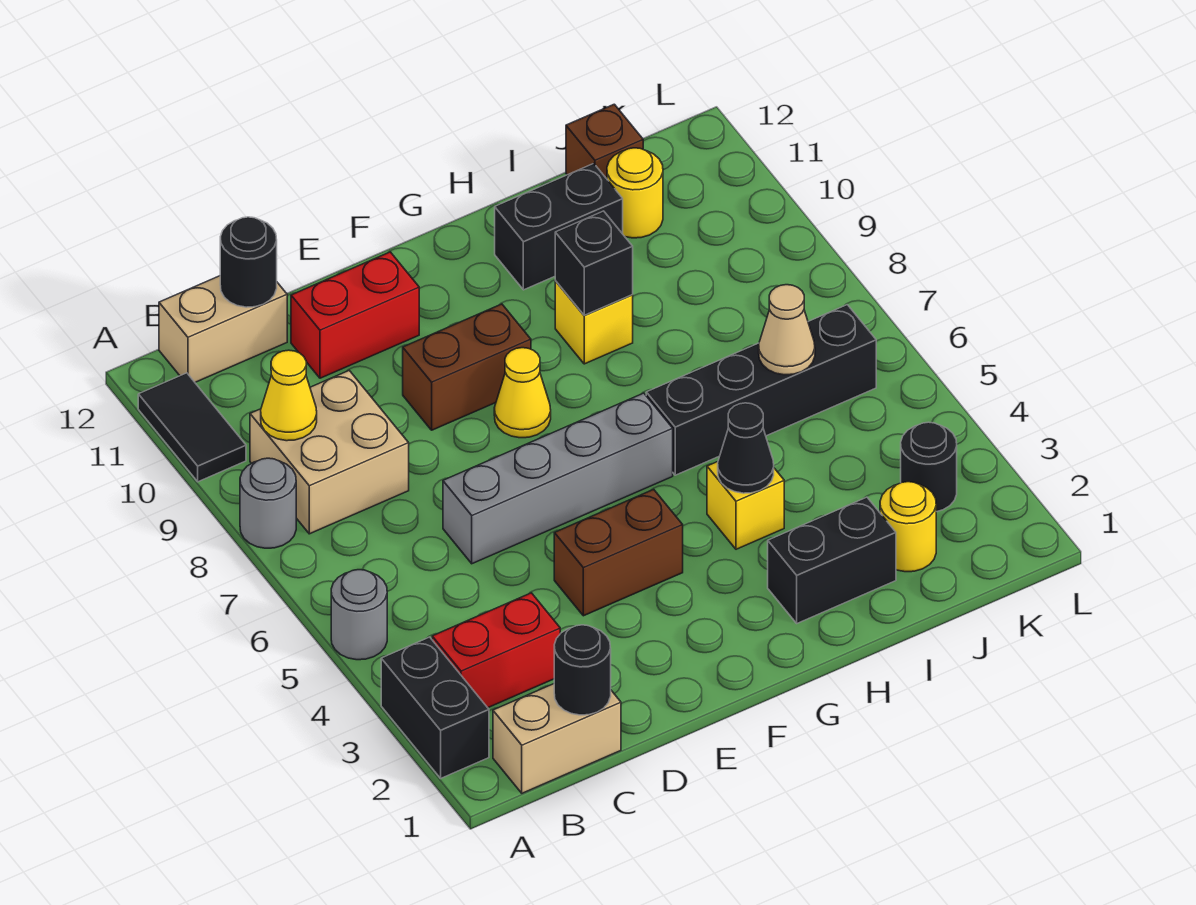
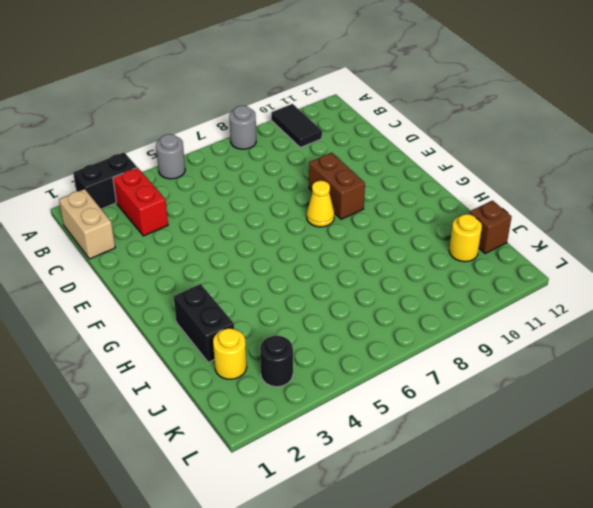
black 1x2 tile [271,104,322,148] -> black 1x2 tile turned to [138,373,246,482]
none -> tan 2x2 brick [250,371,409,534]
none -> tan 1x2 brick [159,276,287,382]
none -> grey 1x4 brick [443,393,673,564]

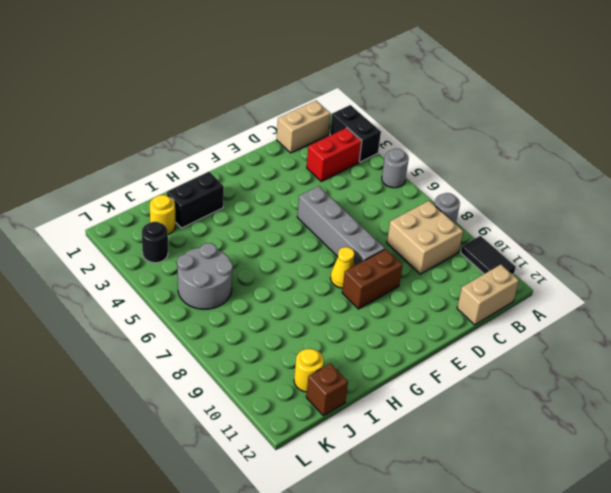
grey 1x4 brick [297,186,385,266] -> grey 1x4 brick turned to [443,393,673,564]
grey 2x2 round brick [177,243,233,309] -> black 1x4 brick [646,305,876,475]
none -> red 1x2 brick [291,252,419,378]
none -> brown 1x2 brick [554,489,683,616]
none -> yellow 1x1 brick [707,462,784,549]

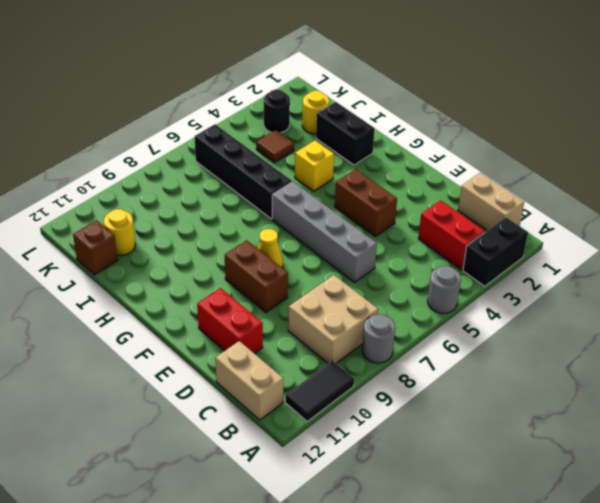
brown 1x1 tile [256,130,294,163] -> none
none -> yellow 1x1 brick [555,281,633,364]
none -> black 1x2 brick [495,164,623,290]
none -> yellow 1x1 cone [261,350,317,441]

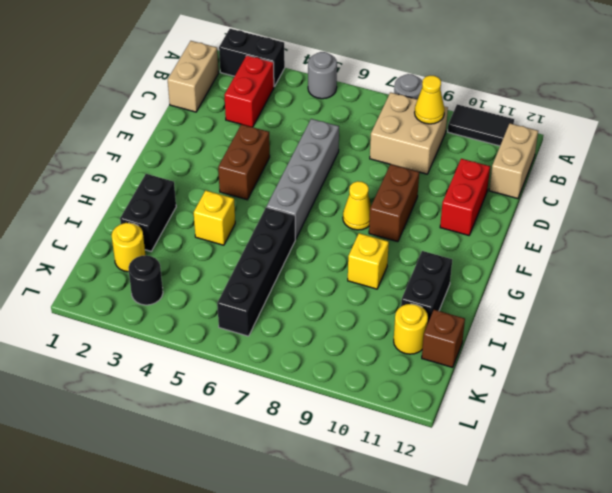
none -> black 1x1 round brick [554,625,611,715]
none -> black 1x1 round brick [220,217,277,307]
none -> black 1x1 cone [718,403,774,493]

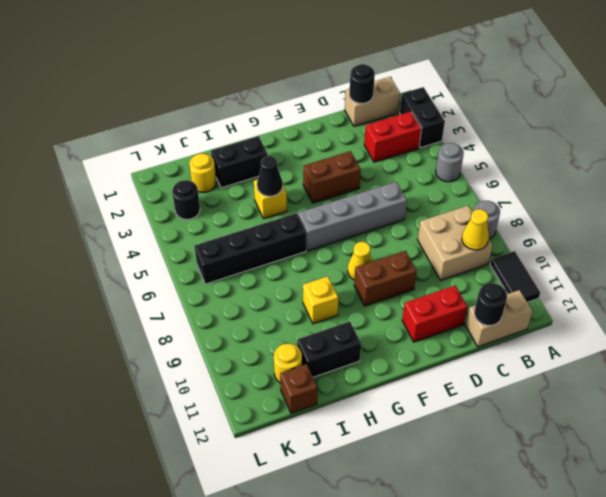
none -> black 1x1 brick [555,211,633,315]
none -> tan 1x1 cone [759,285,815,375]

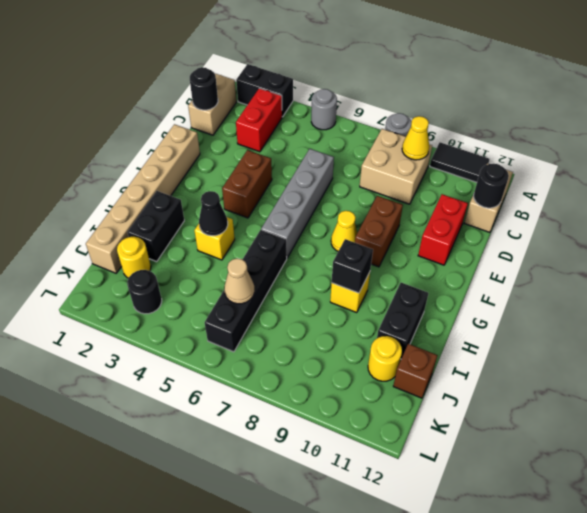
tan 1x6 brick [86,124,200,273] -> none

